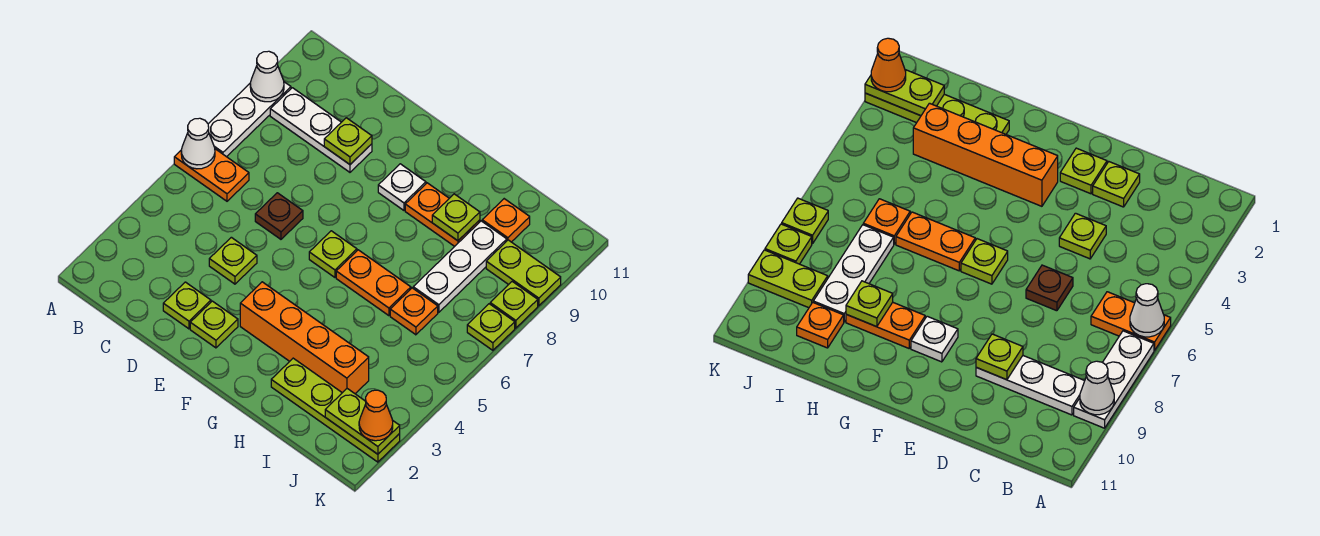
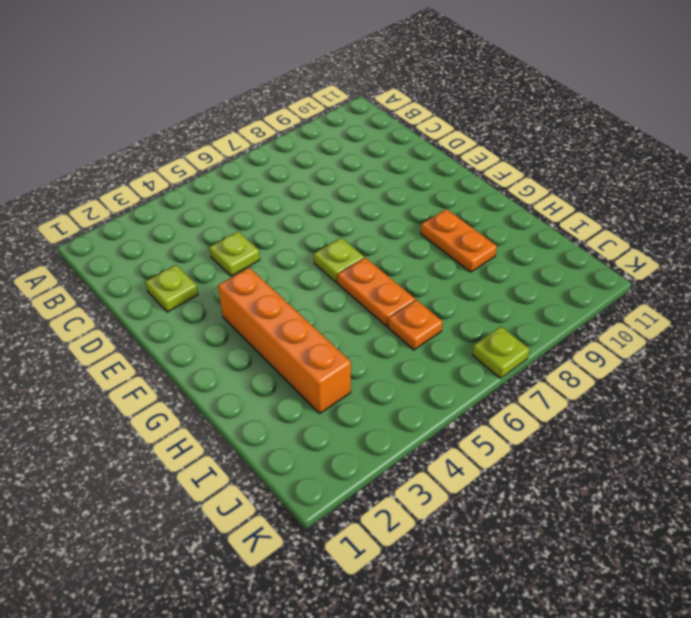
none -> orange 1x2 plate [174,149,249,201]
none -> white 1x3 plate [208,82,291,157]
none -> white 1x3 plate [270,88,372,172]

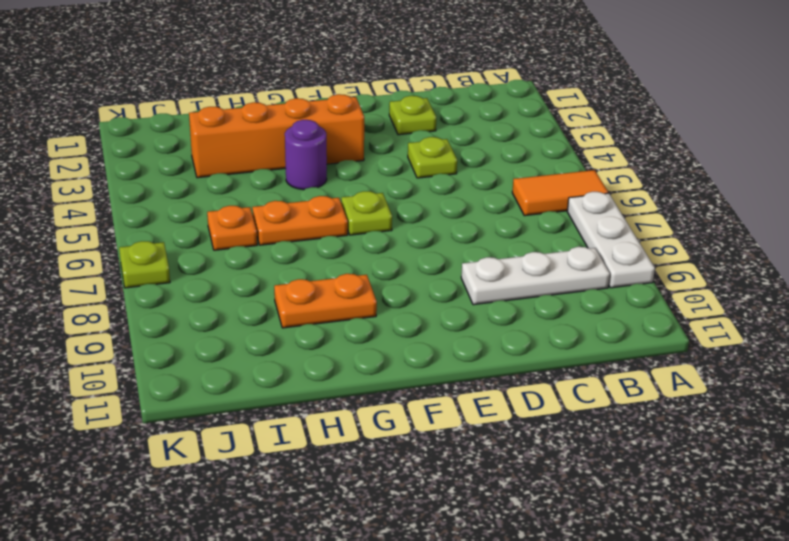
orange 1x2 tile [512,170,608,216] -> orange 1x2 plate [174,149,249,201]
purple 1x1 round brick [285,120,327,190] -> none
none -> brown 1x1 plate [255,193,303,239]
none -> lime 1x1 plate [190,301,238,348]
none -> white 1x1 plate [378,164,426,210]

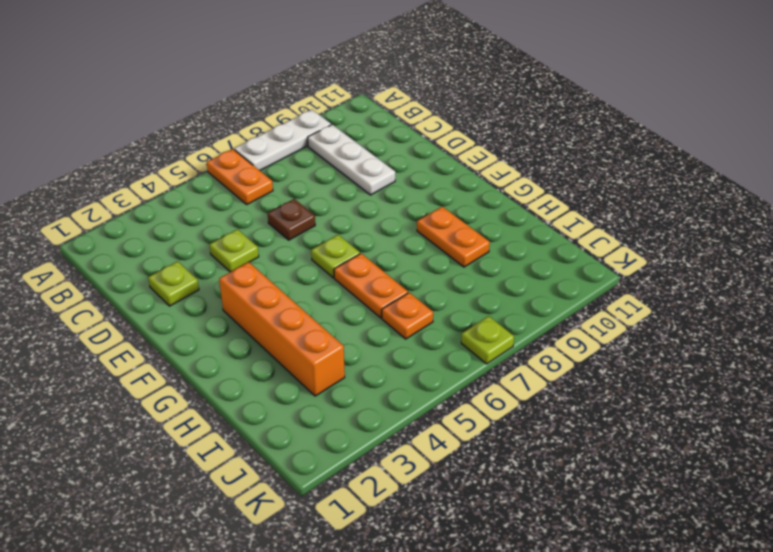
none -> lime 1x1 plate [190,301,238,348]
none -> white 1x1 plate [378,164,426,210]
none -> lime 1x4 plate [271,358,400,462]

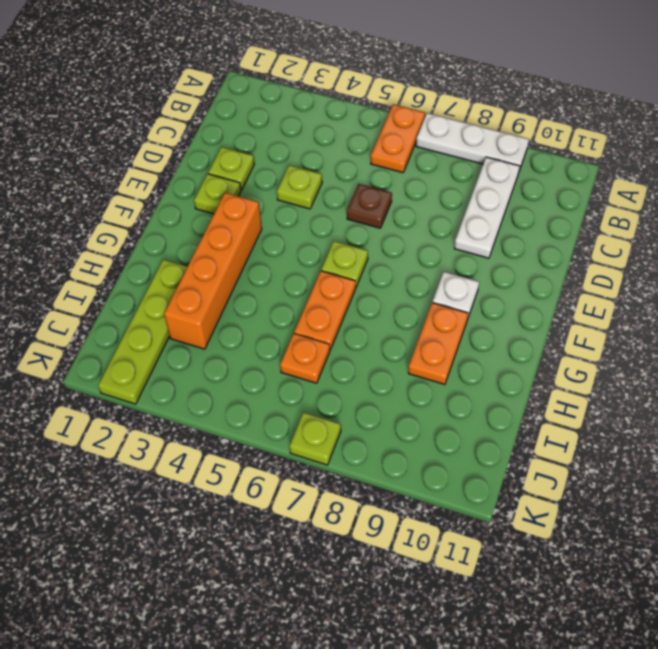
none -> white 1x3 plate [413,221,507,312]
none -> orange 1x1 plate [482,199,530,242]
none -> lime 1x2 plate [486,240,561,306]

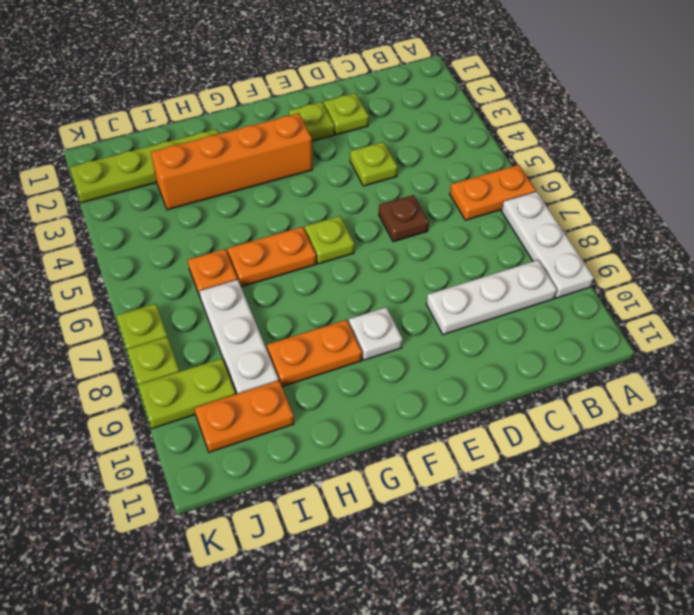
orange 1x2 plate [195,381,294,452] -> orange 1x1 plate [482,199,530,242]
none -> white 1x1 cone [181,118,215,169]
none -> white 1x1 cone [250,51,284,102]
none -> lime 1x1 plate [324,118,372,164]

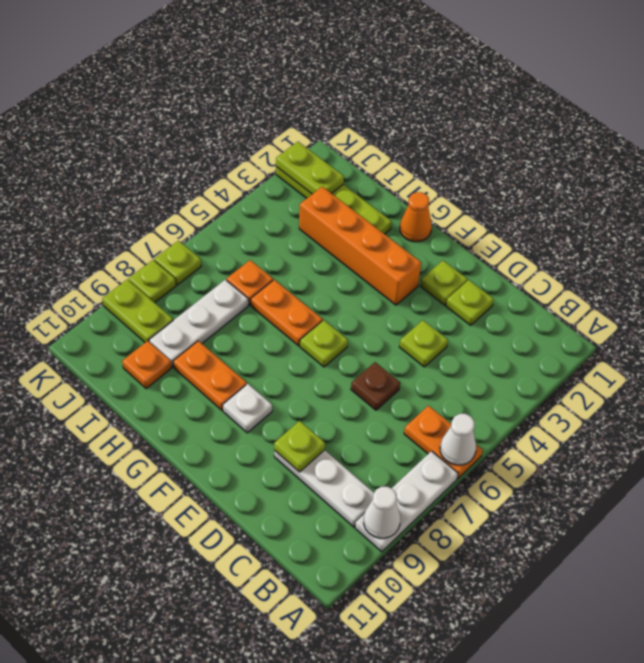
orange 1x1 cone [400,192,432,242] -> orange 1x1 cone moved to [359,390,393,441]
none -> lime 1x1 plate [432,194,480,241]

